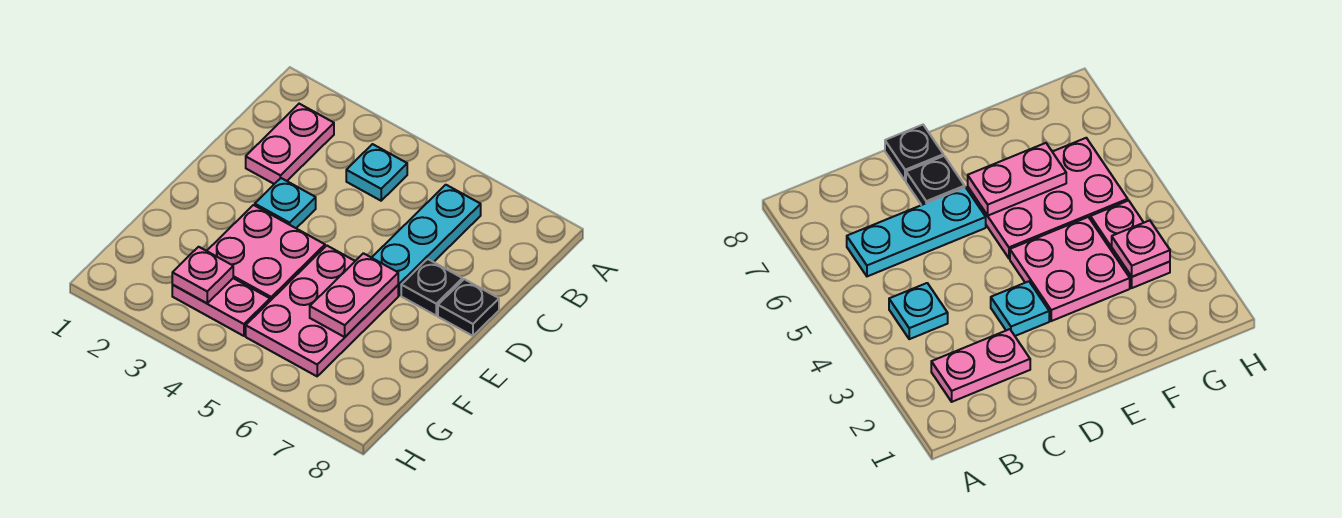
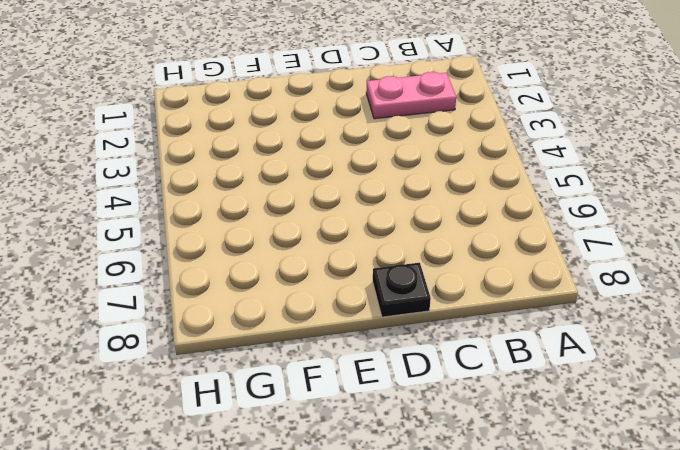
none -> cyan 1x1 plate [346,144,407,201]
none -> cyan 1x3 plate [372,185,481,295]

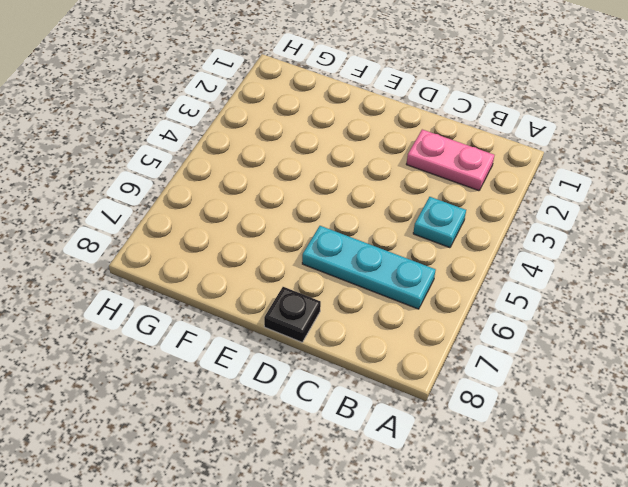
none -> cyan 1x1 plate [255,178,316,228]
none -> black 1x1 plate [401,259,462,315]

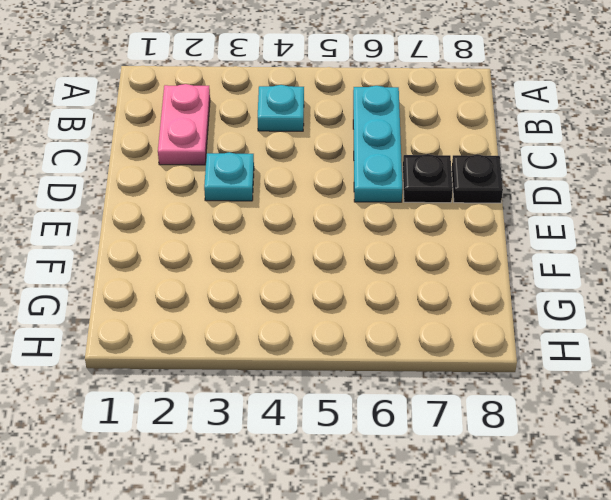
none -> pink 2x2 plate [207,205,325,301]
none -> pink 2x3 plate [246,246,398,376]

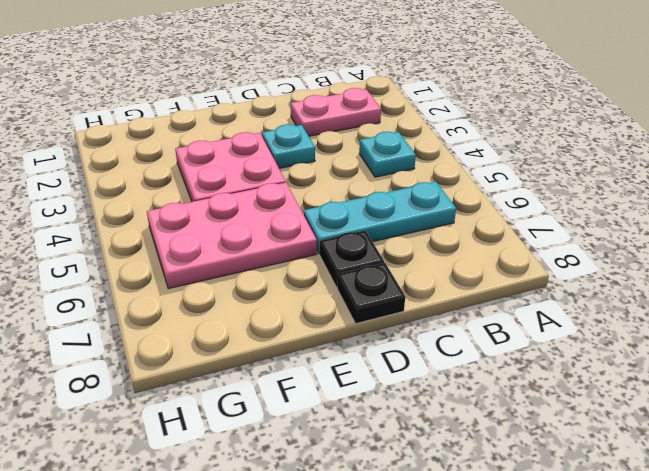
none -> pink 1x2 plate [172,278,270,336]
none -> pink 1x2 plate [310,253,398,337]

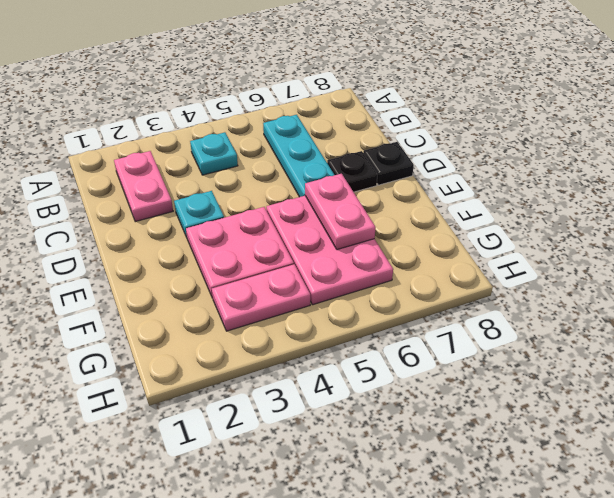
none -> pink 1x1 plate [172,247,233,303]

